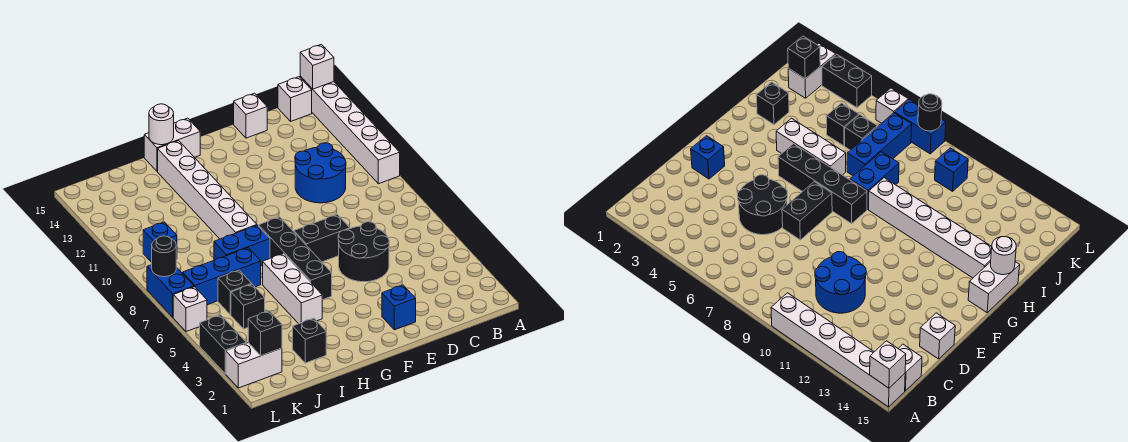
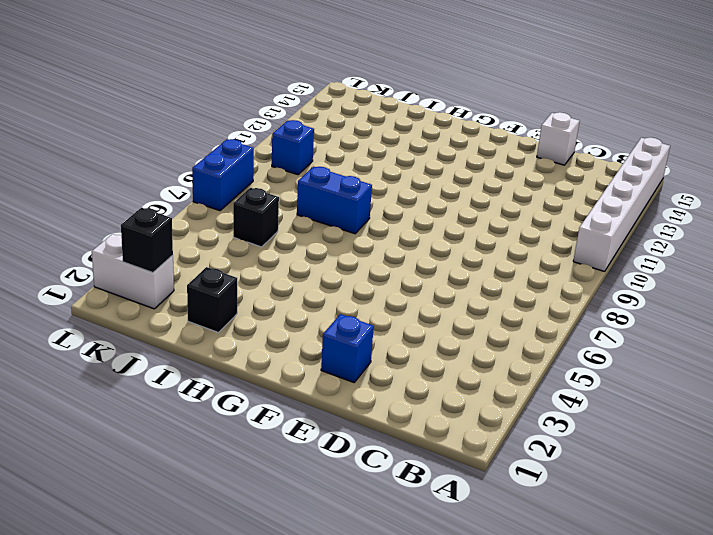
none -> white 1x1 brick [278,77,312,121]
none -> blue 2x2 round brick [295,143,346,203]
none -> black 2x2 round brick [338,222,389,282]

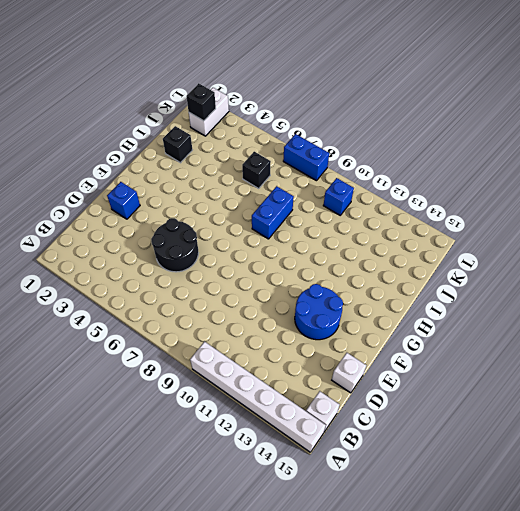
blue 2x2 round brick [295,284,343,340] -> blue 2x2 round brick moved to [295,143,346,203]
none -> black 1x2 brick [294,214,350,262]
none -> black 1x4 brick [259,217,332,300]
none -> white 1x2 brick [144,118,200,171]

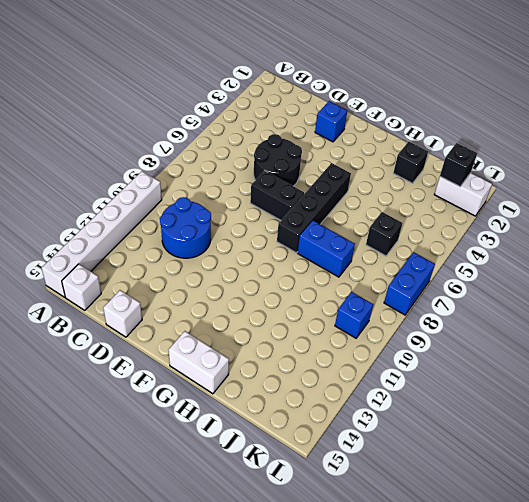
none -> white 1x3 brick [263,254,322,324]
none -> white 1x6 brick [158,141,257,239]
none -> blue 1x3 brick [183,248,261,305]

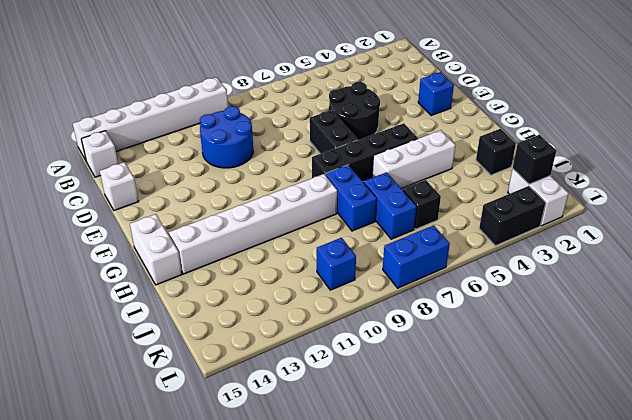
blue 1x2 brick [364,172,417,239] -> blue 1x3 brick [183,248,261,305]
none -> black 1x1 brick [231,284,265,329]
none -> white 1x1 brick [173,287,207,332]
none -> white 1x1 brick [300,44,334,89]

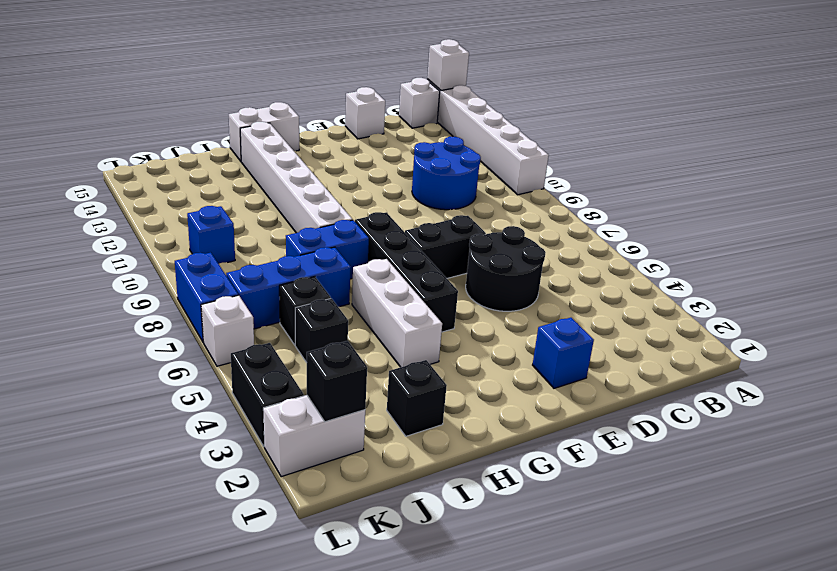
none -> white 1x1 round brick [149,104,174,145]
none -> black 1x1 round brick [152,236,176,277]

